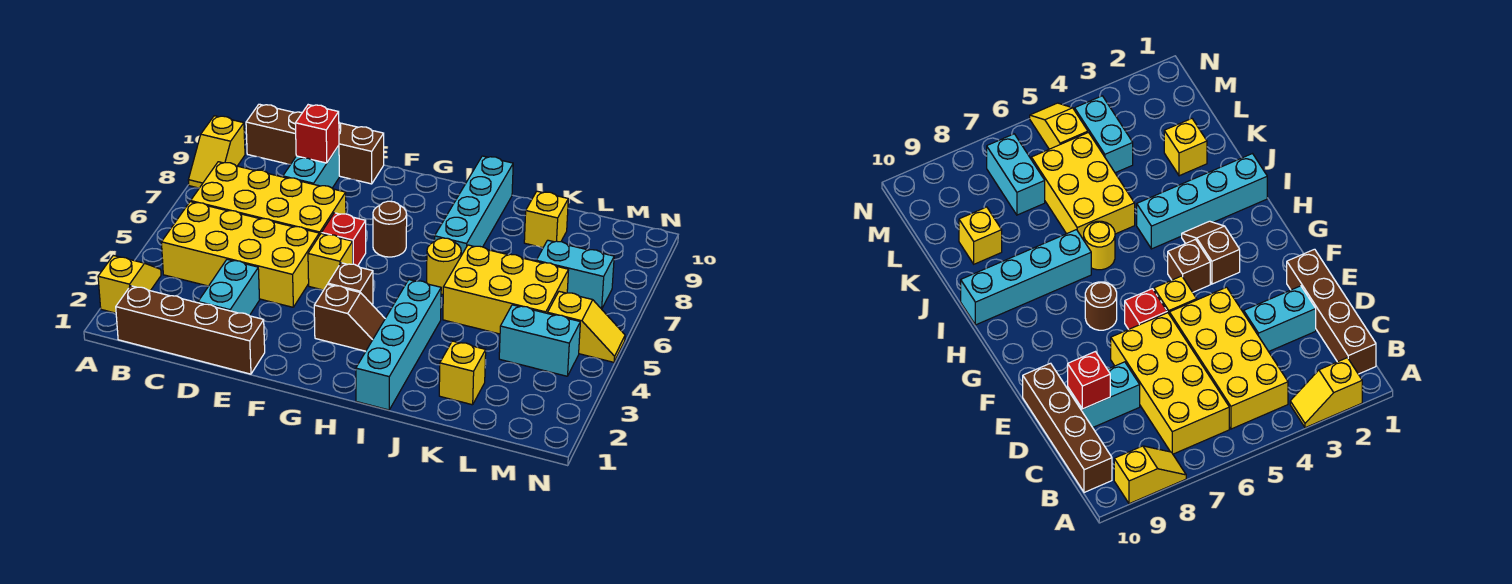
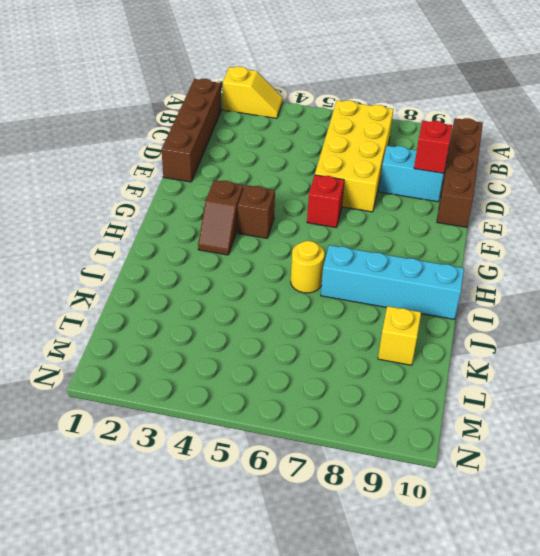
none -> yellow 1x2 slope [188,116,245,188]
none -> yellow 2x4 brick [161,202,319,307]
none -> cyan 1x2 brick [198,259,260,315]

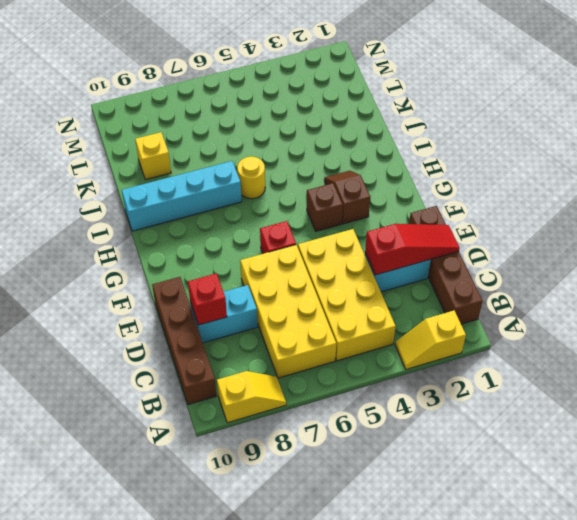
red 1x3 slope [365,224,460,275] -> none
none -> yellow 1x1 brick [308,234,353,290]
none -> brown 1x1 round brick [373,201,407,257]
none -> cyan 1x4 brick [356,280,441,410]

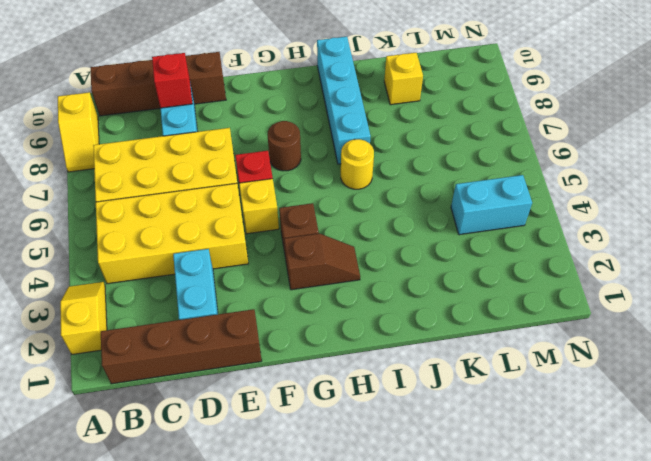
none -> cyan 1x4 brick [356,280,441,410]
none -> yellow 2x3 brick [443,245,569,334]
none -> yellow 1x1 brick [439,341,486,405]

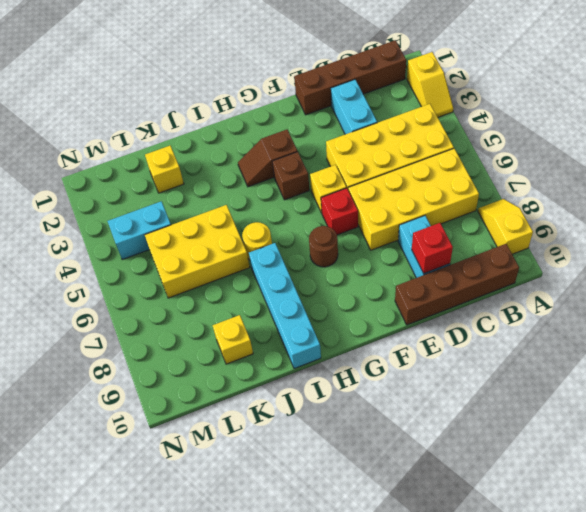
none -> cyan 1x4 brick [356,280,441,410]
none -> cyan 1x2 brick [536,240,614,309]
none -> yellow 1x2 slope [548,292,625,362]

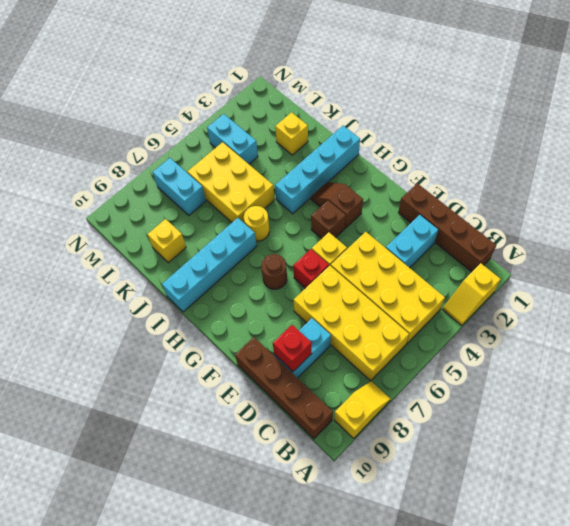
none -> yellow 1x2 slope [548,292,625,362]

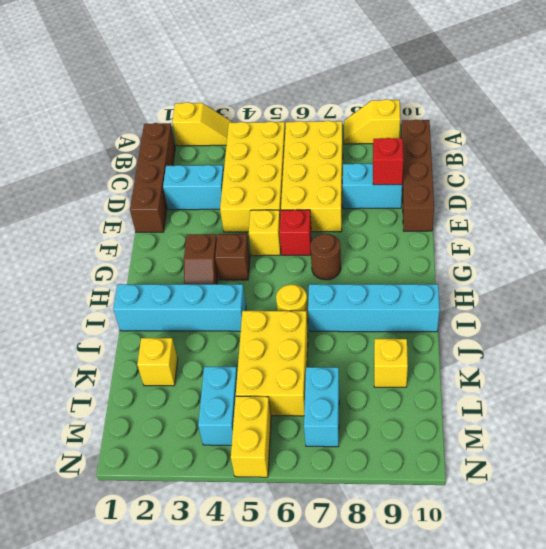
yellow 1x2 brick [231,396,271,477] -> yellow 1x2 slope [548,292,625,362]

